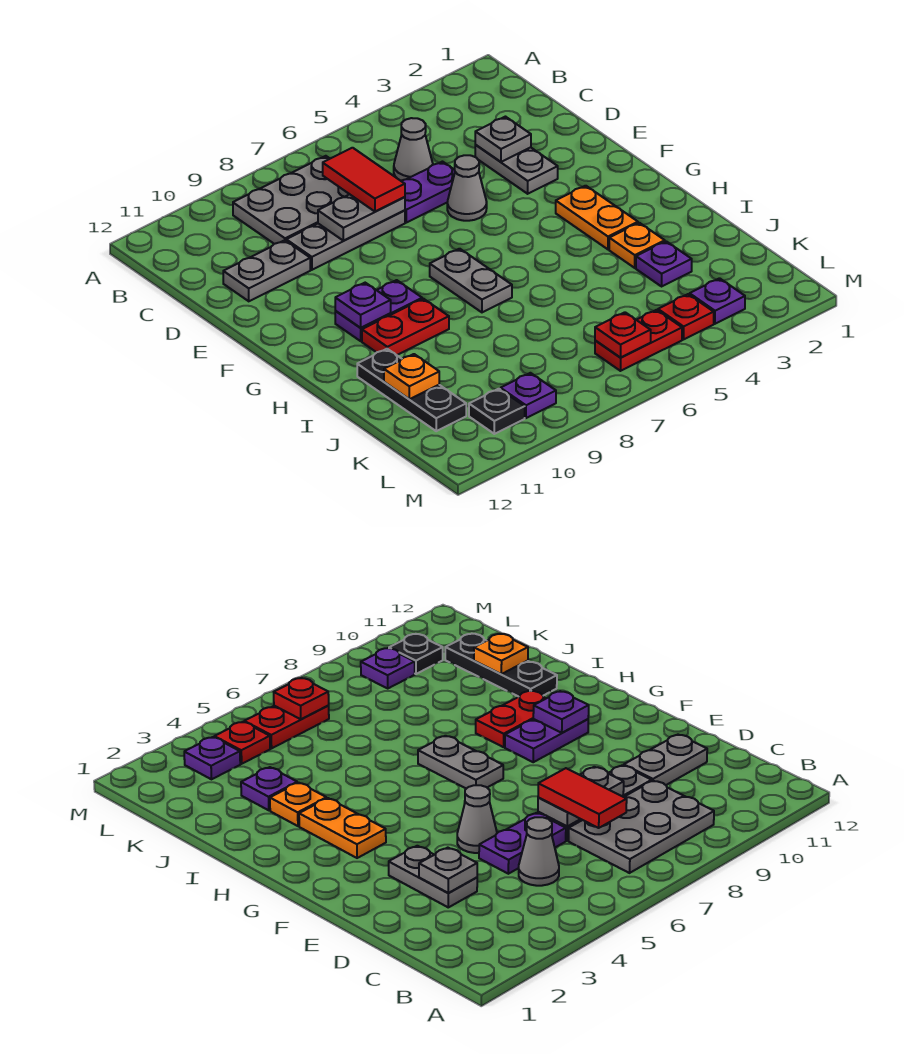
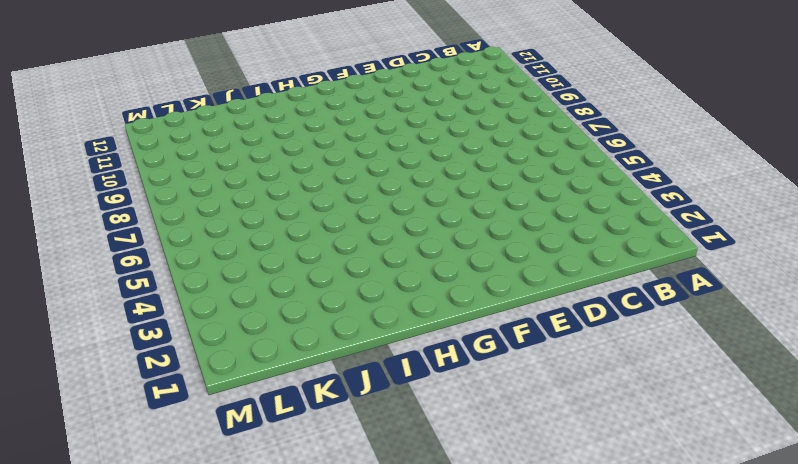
none -> grey 2x3 plate [233,156,349,244]
none -> grey 1x1 cone [394,118,433,181]
none -> grey 1x2 plate [475,145,558,194]

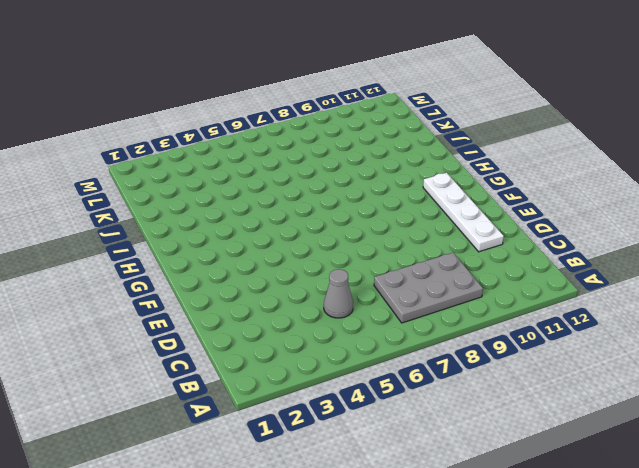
white 1x4 plate [423,173,504,252] -> grey 1x2 plate [223,240,310,301]
none -> grey 1x2 plate [475,145,558,194]
none -> purple 1x2 plate [402,162,455,223]
none -> grey 1x3 plate [286,210,405,270]

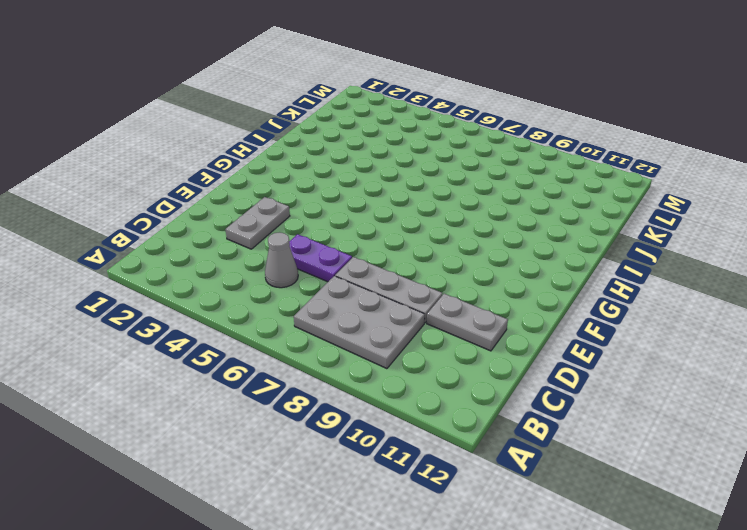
none -> grey 1x1 cone [447,155,487,221]
none -> orange 1x2 plate [556,186,638,249]
none -> grey 1x2 plate [430,249,512,312]

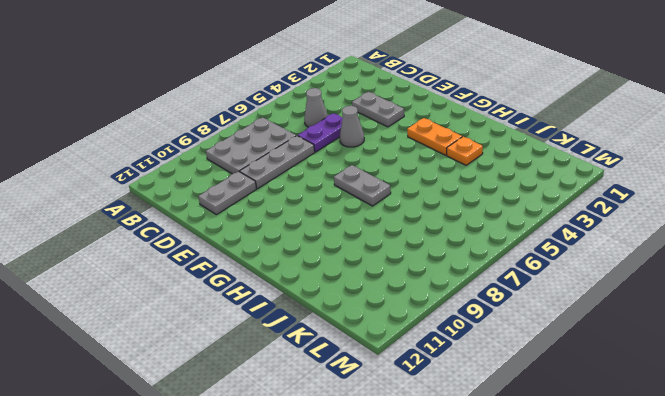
none -> purple 1x2 plate [335,280,422,341]
none -> red 1x2 plate [362,299,449,355]
none -> black 1x3 plate [357,349,466,431]

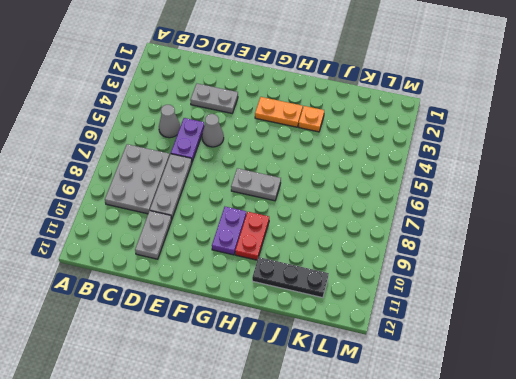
none -> purple 1x1 plate [636,241,692,286]
none -> purple 1x1 plate [690,278,745,324]
none -> red 1x1 plate [658,294,714,339]

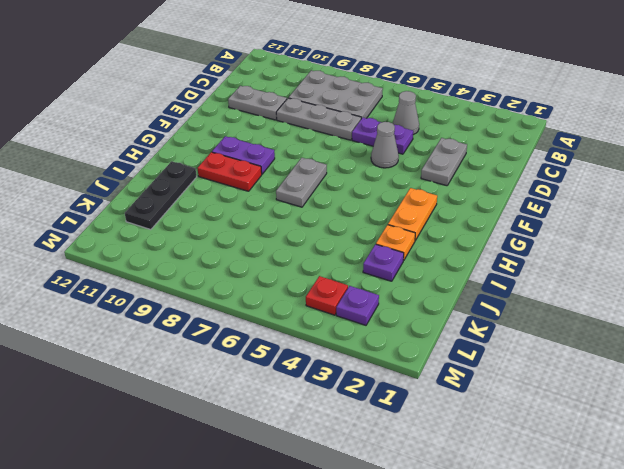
none -> red 1x2 plate [595,310,682,371]
none -> purple 1x1 plate [501,373,556,418]
none -> black 1x1 plate [469,389,525,434]

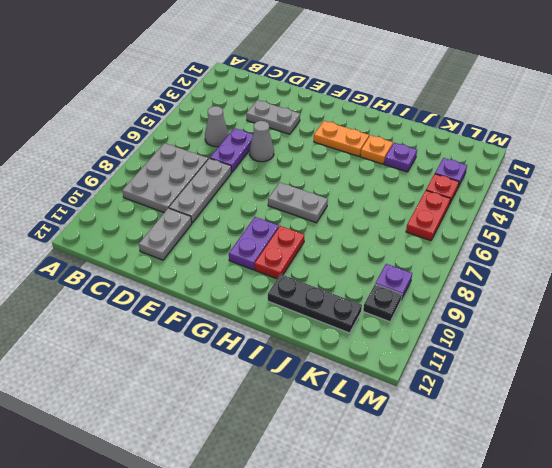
none -> grey 1x1 plate [475,117,531,162]
none -> grey 1x2 plate [318,194,405,241]
none -> purple 1x1 plate [335,283,391,328]

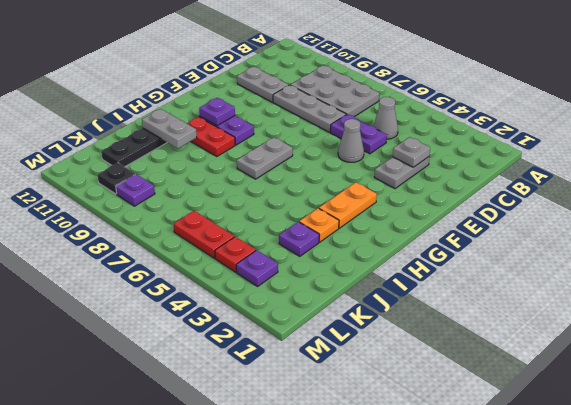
grey 1x2 plate [142,109,197,148] -> grey 1x2 plate moved to [318,194,405,241]
none -> orange 1x1 plate [384,354,439,399]
none -> red 1x1 plate [595,312,651,357]
none -> red 1x2 tile [323,148,405,211]

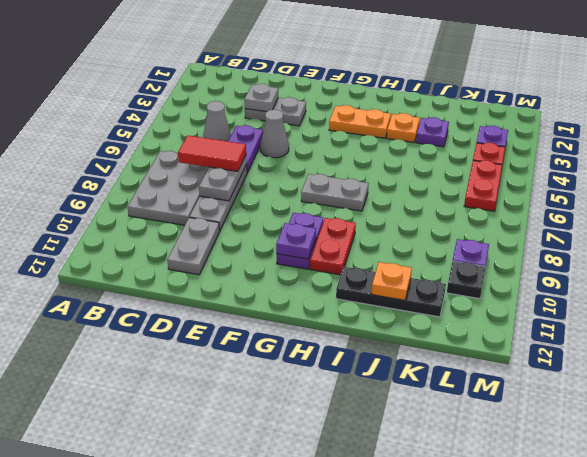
none -> red 1x1 plate [595,312,651,357]

